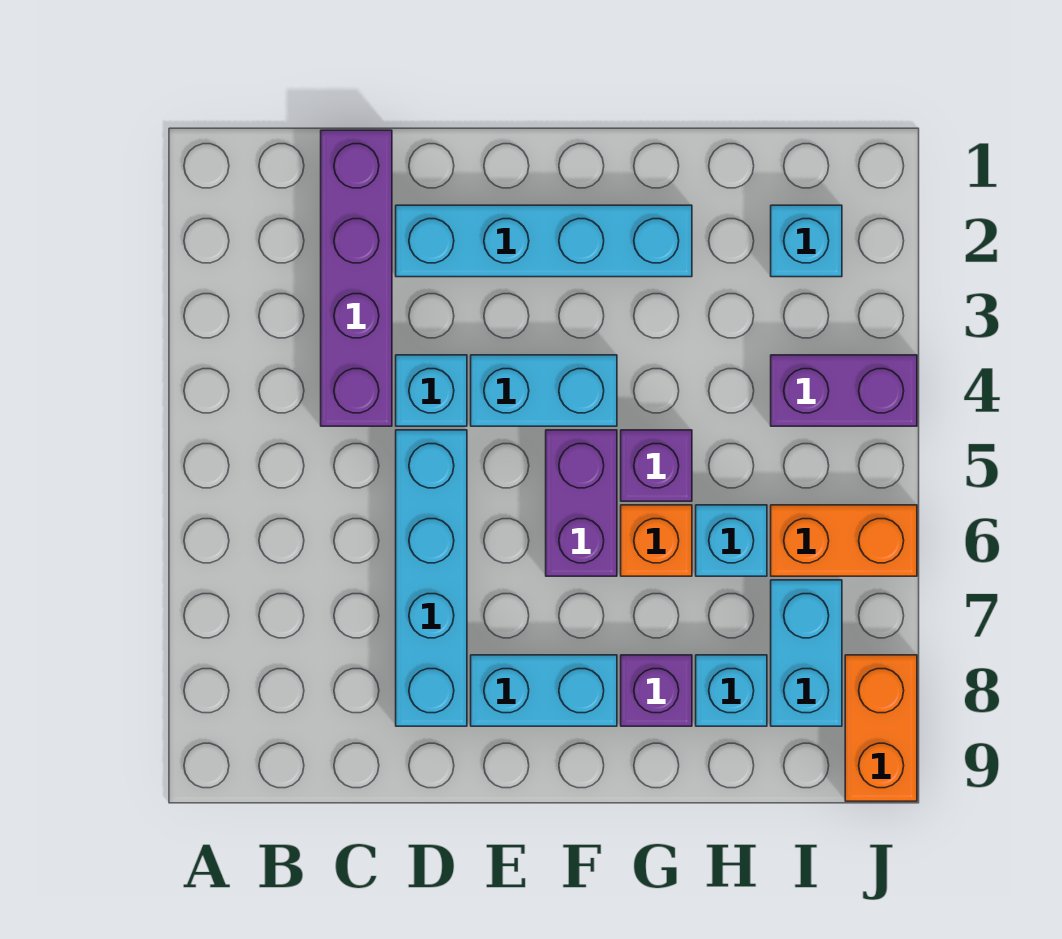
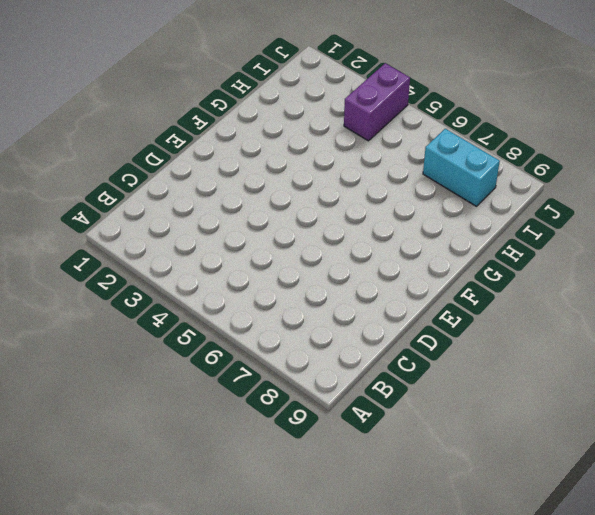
none -> purple 1x4 brick [321,130,392,426]
none -> cyan 1x4 brick [396,205,692,277]
none -> cyan 1x1 brick [396,355,467,426]

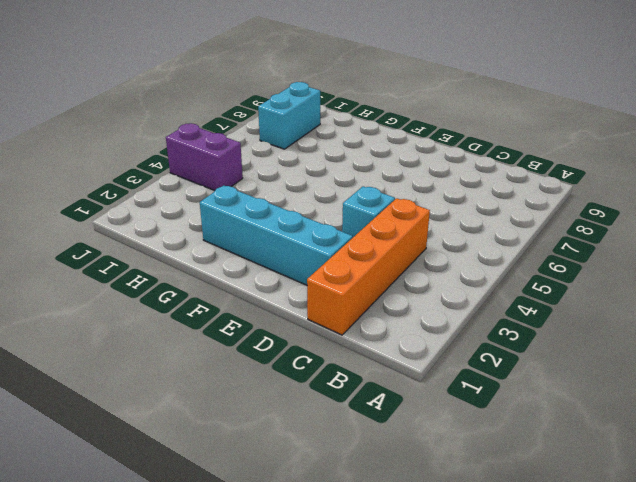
orange 1x4 brick [307,198,430,335] -> purple 1x4 brick [321,130,392,426]
none -> cyan 1x4 brick [396,430,467,726]
none -> cyan 1x2 brick [471,355,617,426]
none -> cyan 1x2 brick [471,655,617,726]

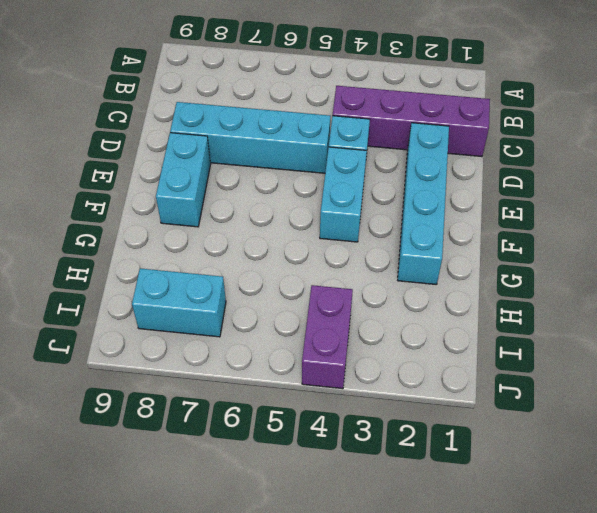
none -> purple 1x2 brick [546,430,617,576]
none -> purple 1x1 brick [621,430,692,501]
none -> orange 1x1 brick [621,505,692,576]

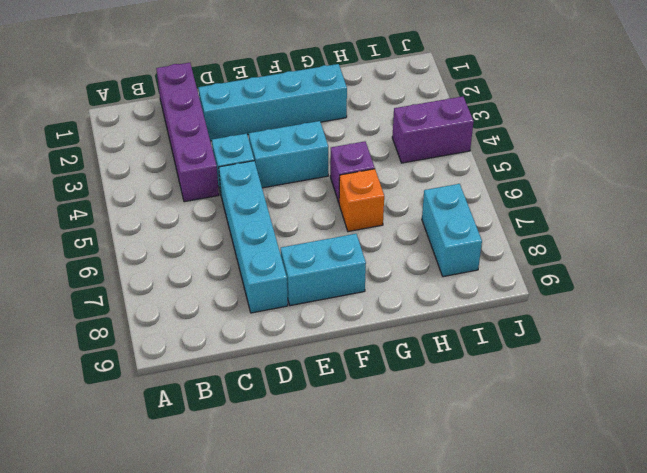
none -> purple 1x2 brick [546,430,617,576]
none -> purple 1x1 brick [621,655,692,726]
none -> cyan 1x1 brick [696,505,767,576]

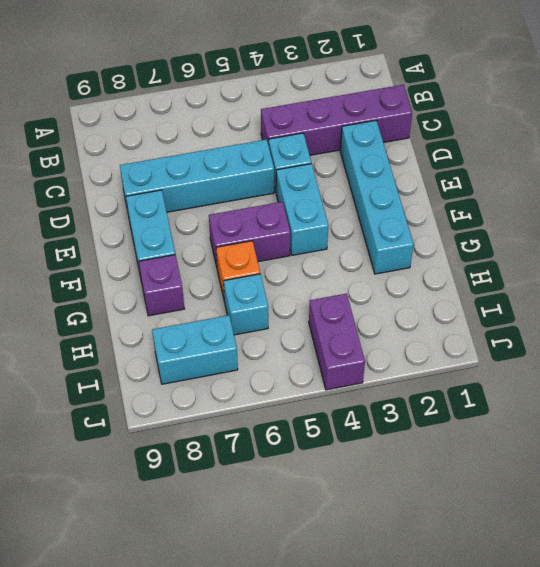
none -> purple 1x1 brick [621,430,692,501]
none -> cyan 1x1 brick [696,655,767,726]
none -> cyan 1x1 brick [771,205,842,277]

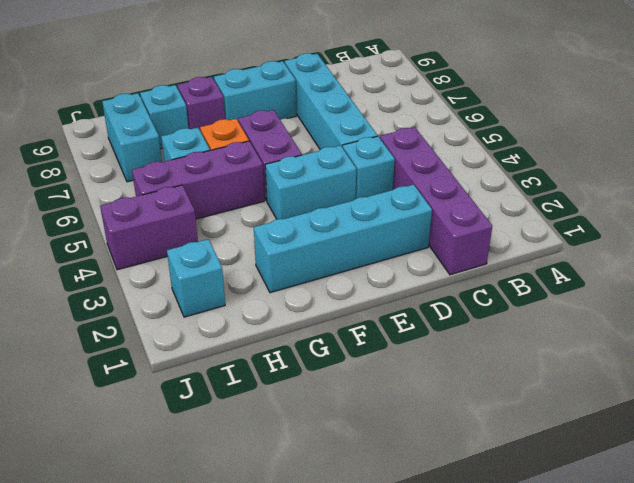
purple 1x3 brick [132,141,264,219] -> purple 1x1 brick [621,430,692,501]
none -> orange 1x2 brick [771,505,917,576]
none -> orange 1x2 brick [845,655,917,801]

